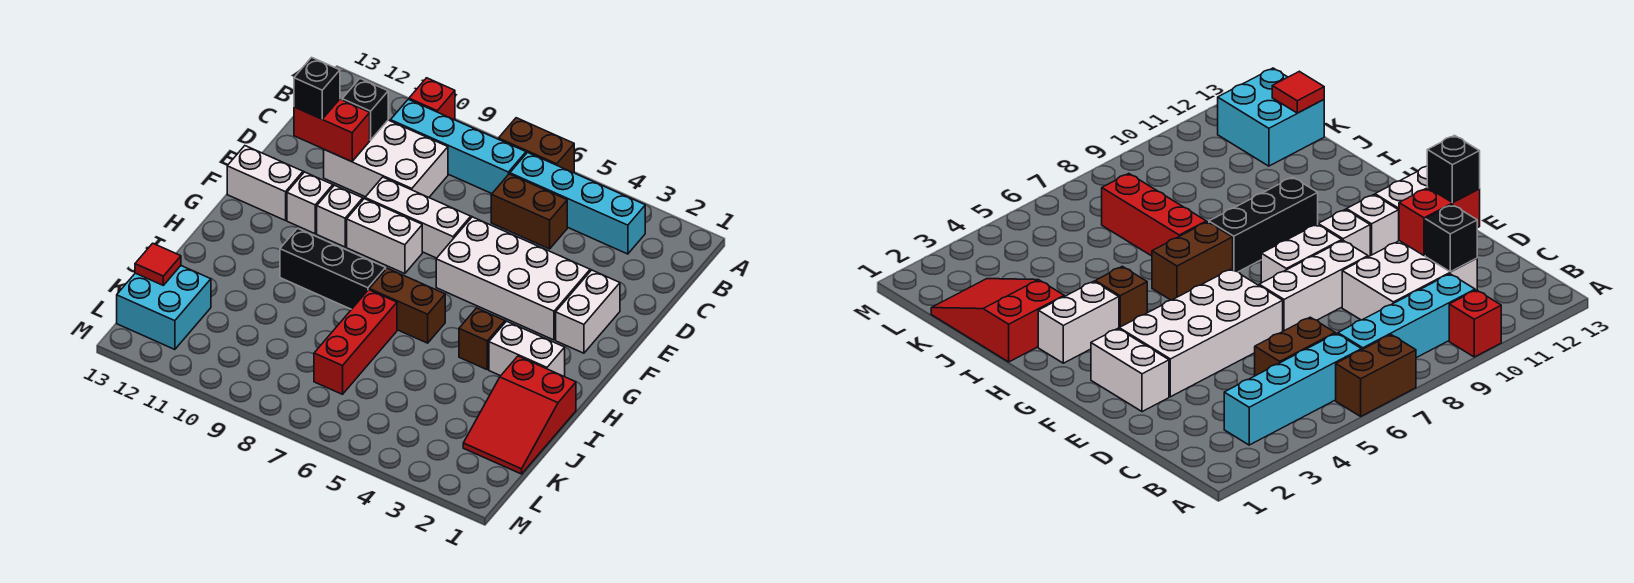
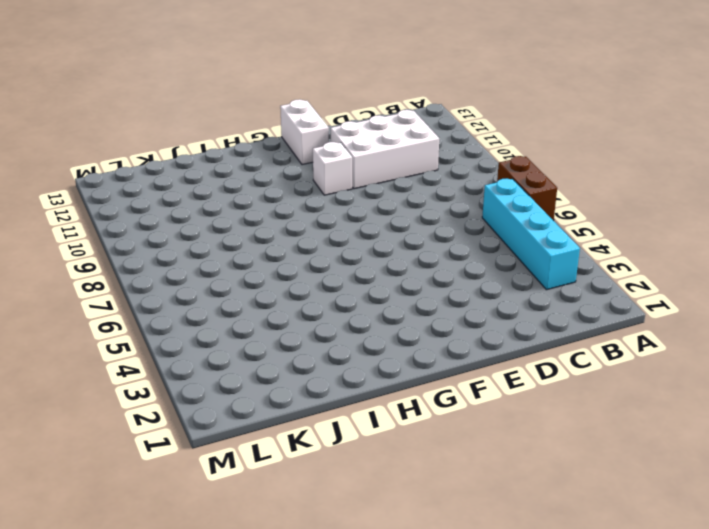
white 2x3 brick [331,110,439,189] -> white 2x3 brick turned to [324,120,448,197]
none -> red 1x1 brick [409,78,455,120]
none -> cyan 1x4 brick [391,99,526,194]
none -> brown 1x2 brick [491,174,567,249]

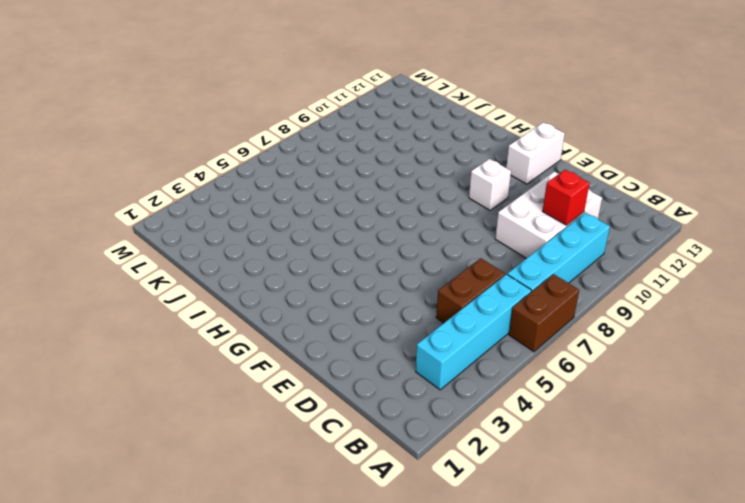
red 1x1 brick [543,170,590,225] -> red 1x1 brick moved to [409,78,455,120]
none -> white 1x2 brick [556,270,620,353]
none -> white 2x4 brick [436,217,590,340]
none -> white 1x3 brick [365,177,471,258]

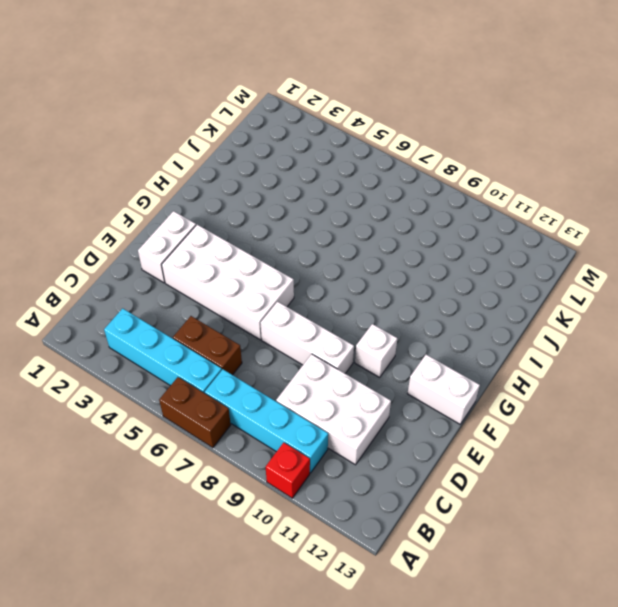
none -> white 1x2 brick [347,199,422,274]
none -> white 1x1 brick [287,172,333,234]
none -> white 1x2 brick [489,321,565,376]

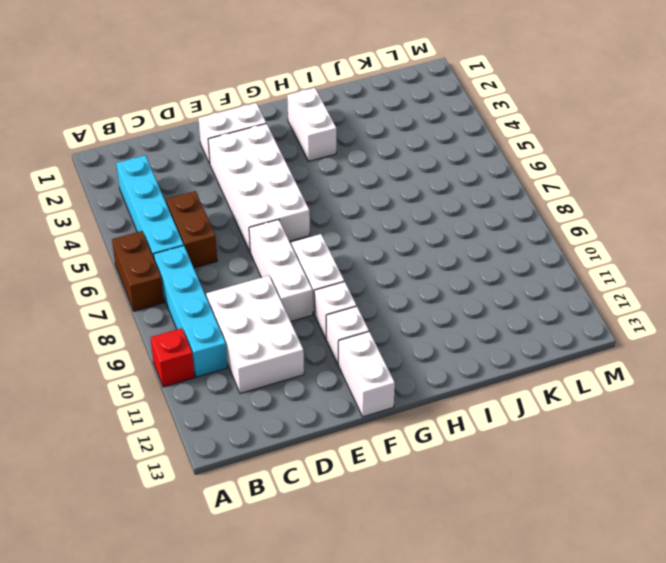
none -> brown 1x1 brick [459,308,505,370]
none -> brown 1x2 brick [369,268,445,343]
none -> black 1x3 brick [280,228,386,309]

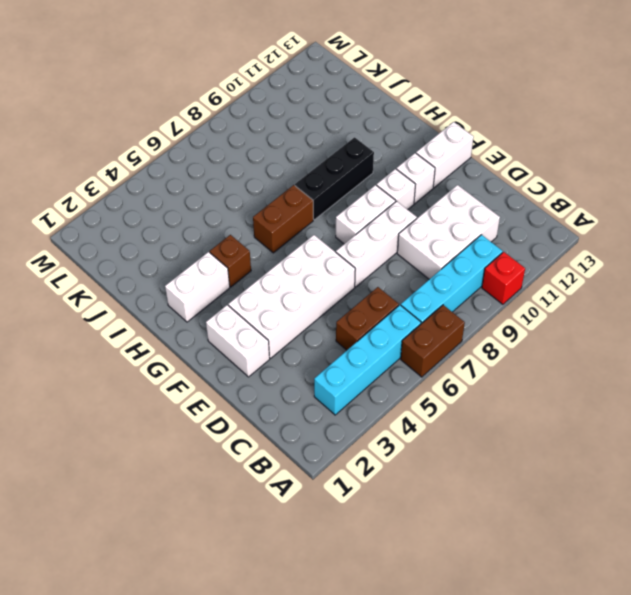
none -> red 2x3 slope [463,356,576,474]
none -> red 1x3 brick [314,290,397,394]
none -> cyan 2x2 brick [117,266,211,350]

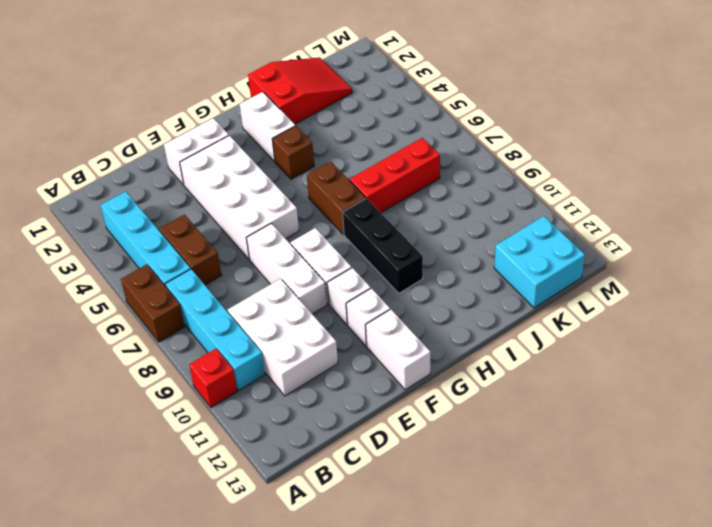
none -> black 1x1 brick [342,79,388,140]
none -> red 1x2 brick [294,99,370,162]
none -> red 1x1 tile [135,243,181,285]

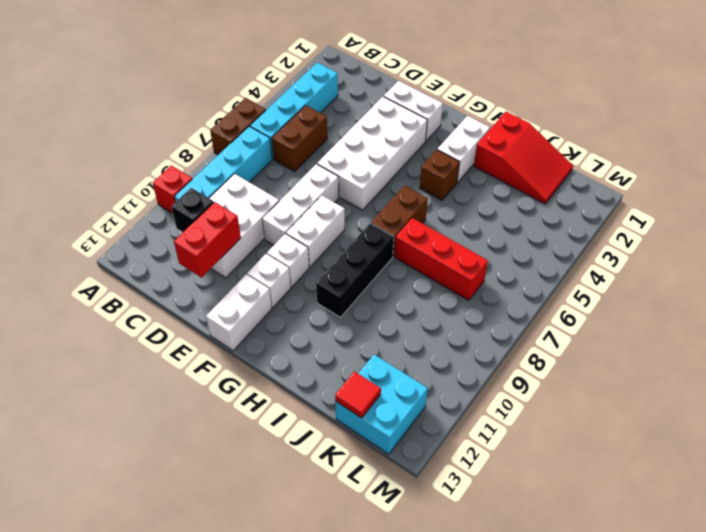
none -> black 1x1 brick [294,57,340,119]

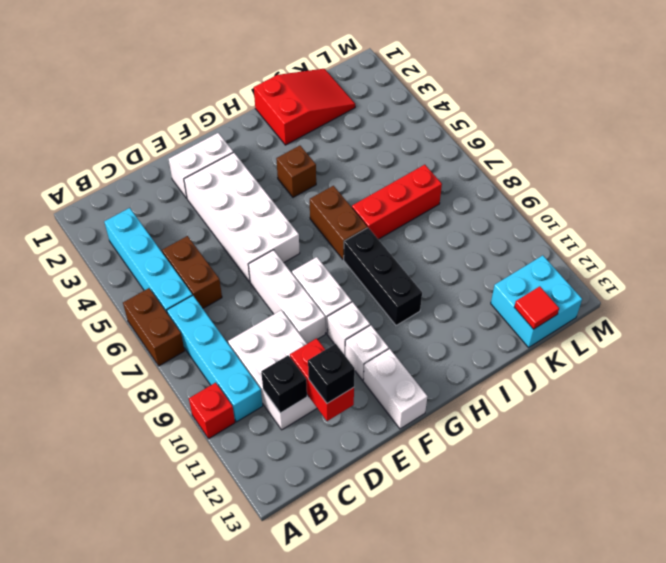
none -> white 1x2 brick [489,321,565,376]

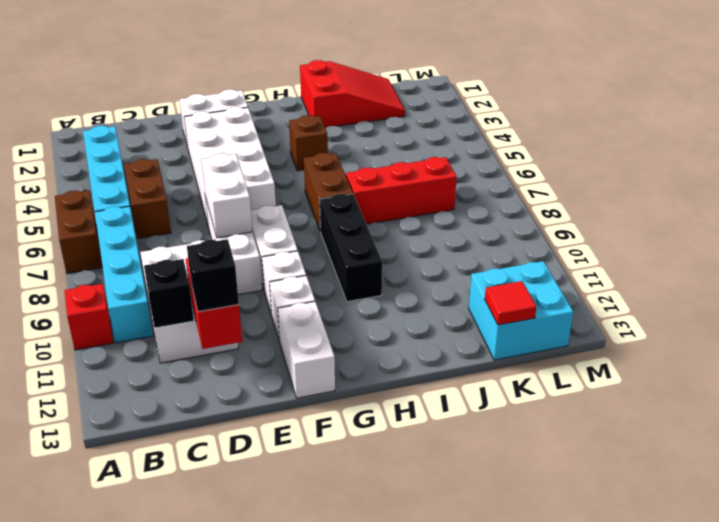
white 1x2 brick [201,153,252,238] -> white 1x2 brick moved to [489,321,565,376]

